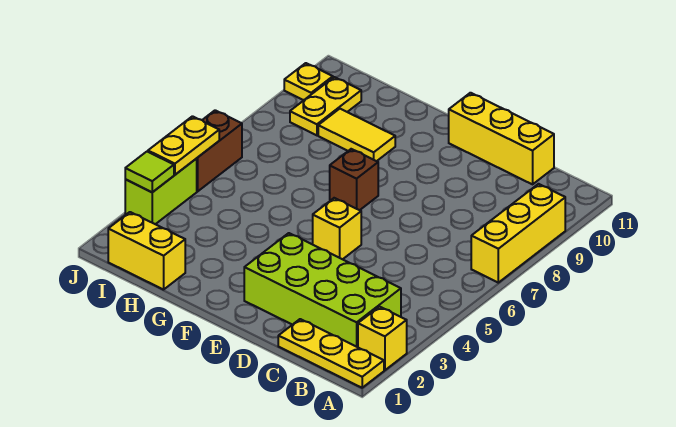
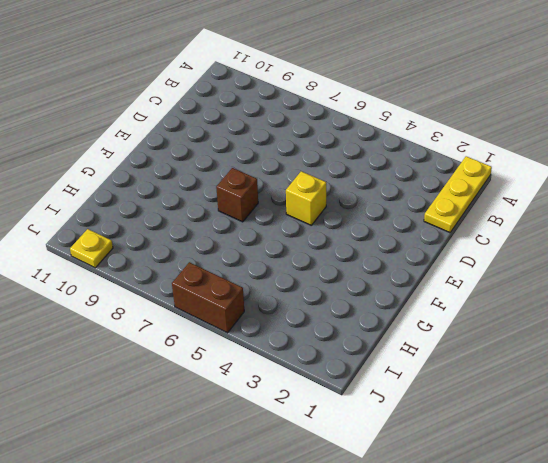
none -> yellow 1x1 brick [358,307,407,370]
none -> yellow 1x3 brick [471,184,565,283]
none -> lime 2x4 brick [244,233,401,347]

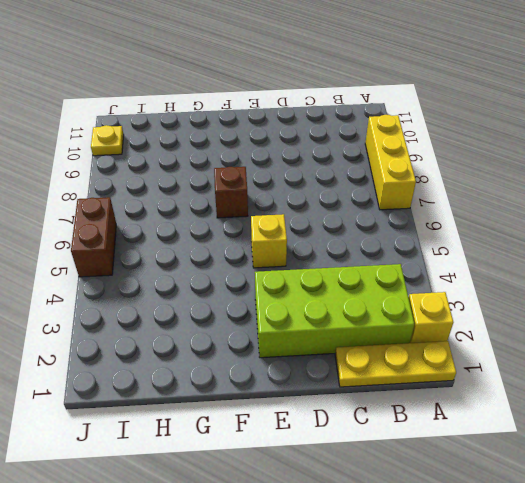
none -> yellow 1x3 brick [449,93,554,184]
none -> yellow 1x2 tile [318,109,395,161]
none -> yellow 1x2 brick [108,212,185,290]

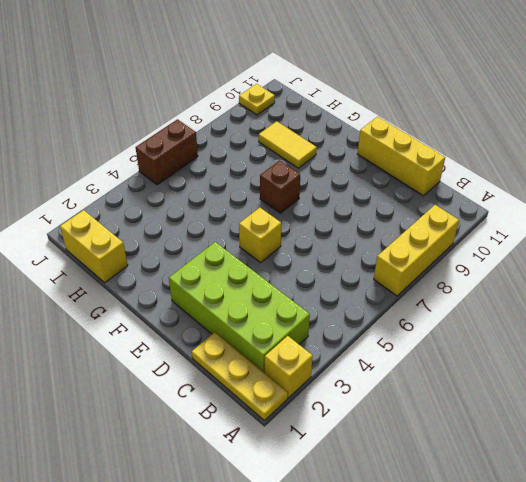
none -> yellow 1x2 plate [290,77,361,135]
none -> lime 1x2 brick [125,159,197,224]
none -> lime 1x1 tile [125,152,174,192]

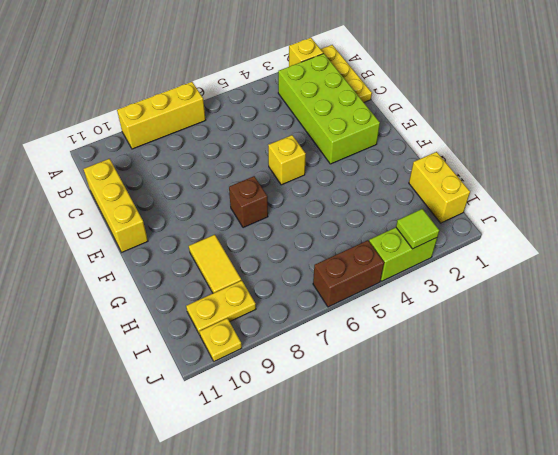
none -> yellow 1x2 plate [148,116,219,175]

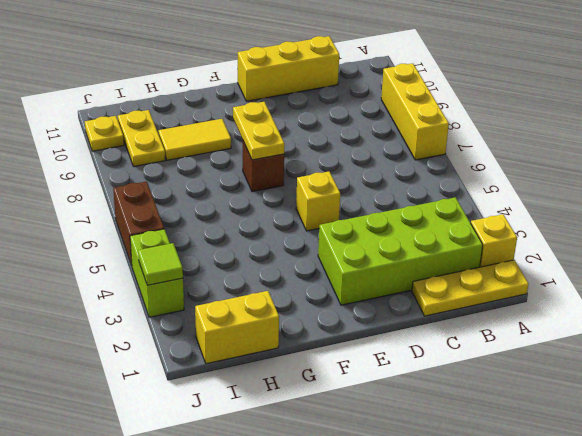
yellow 1x2 plate [233,102,285,160] -> yellow 1x2 plate moved to [148,116,219,175]

